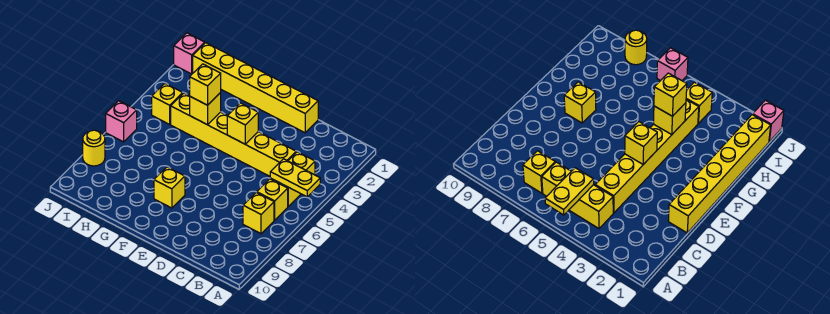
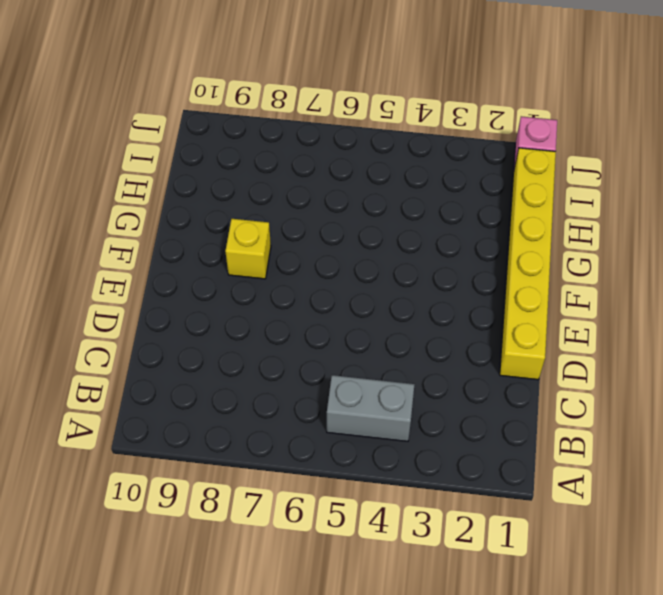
grey 1x2 brick [327,375,415,441] -> yellow 1x2 brick [270,152,315,206]
none -> yellow 1x1 brick [257,179,288,220]
none -> yellow 1x1 brick [243,192,274,234]
none -> yellow 1x6 brick [171,93,296,176]

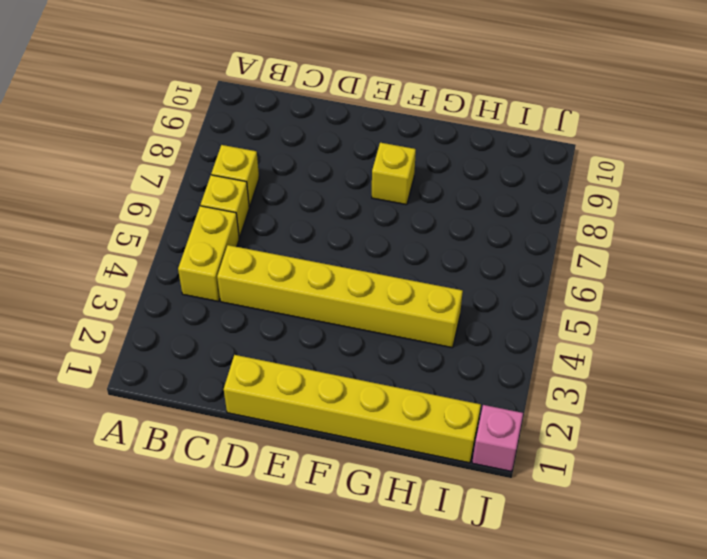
none -> yellow 1x1 brick [152,84,183,124]
none -> pink 1x1 brick [106,101,137,142]
none -> yellow 1x1 round brick [83,130,105,166]

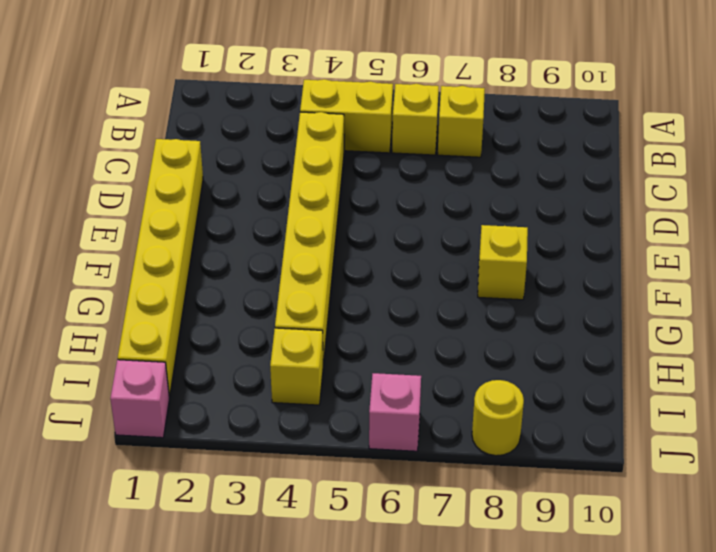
none -> yellow 1x2 plate [270,159,320,197]
none -> yellow 1x1 brick [227,103,258,144]
none -> yellow 1x1 brick [190,93,221,125]

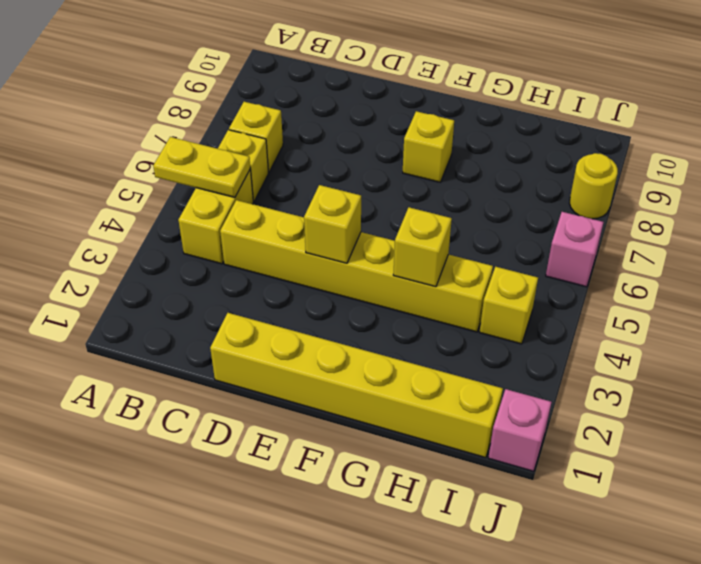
none -> yellow 1x1 brick [190,64,221,105]

